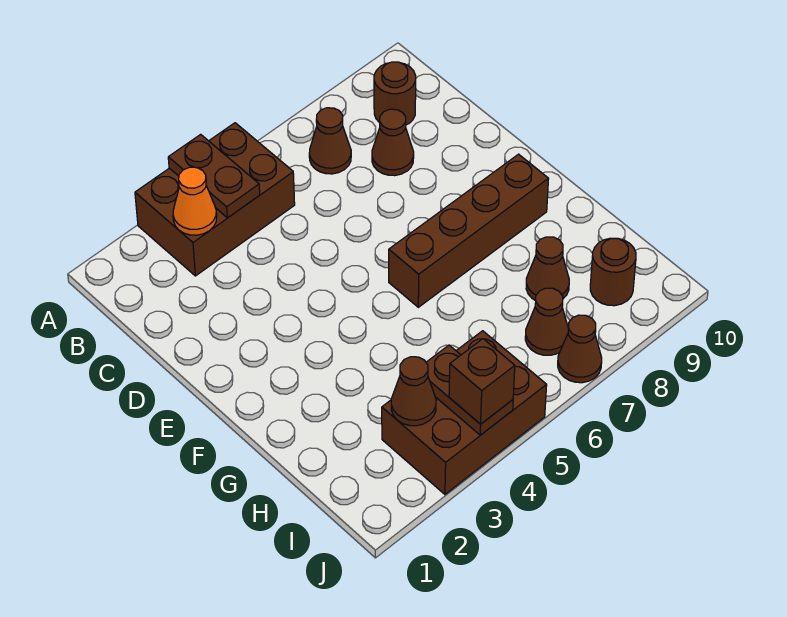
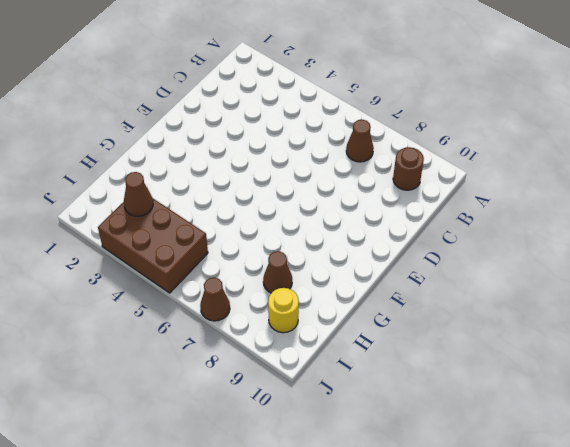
yellow 1x1 round brick [268,288,299,333] -> brown 1x1 round brick [590,238,636,306]
none -> brown 2x3 brick [135,123,295,276]
none -> brown 1x1 cone [372,109,414,176]
none -> brown 1x4 brick [389,154,548,307]

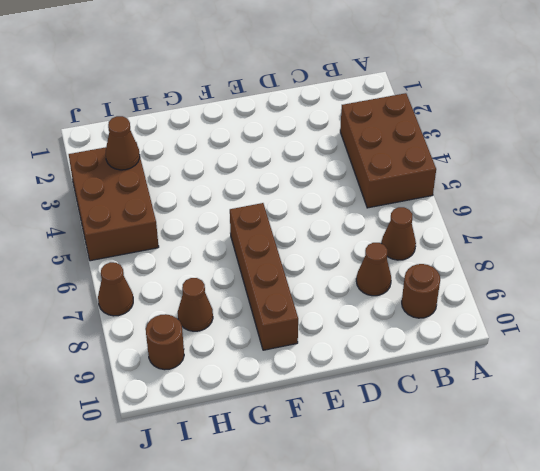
none -> brown 1x1 cone [525,288,568,355]
none -> brown 1x2 plate [168,134,260,218]
none -> orange 1x1 cone [173,167,217,235]

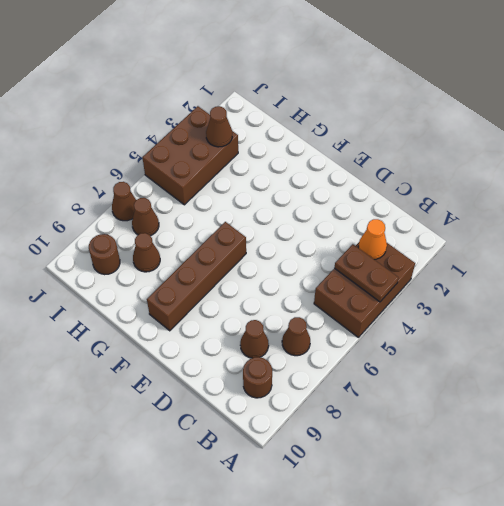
none -> brown 1x2 plate [426,345,513,435]
none -> brown 1x1 brick [449,339,515,424]

